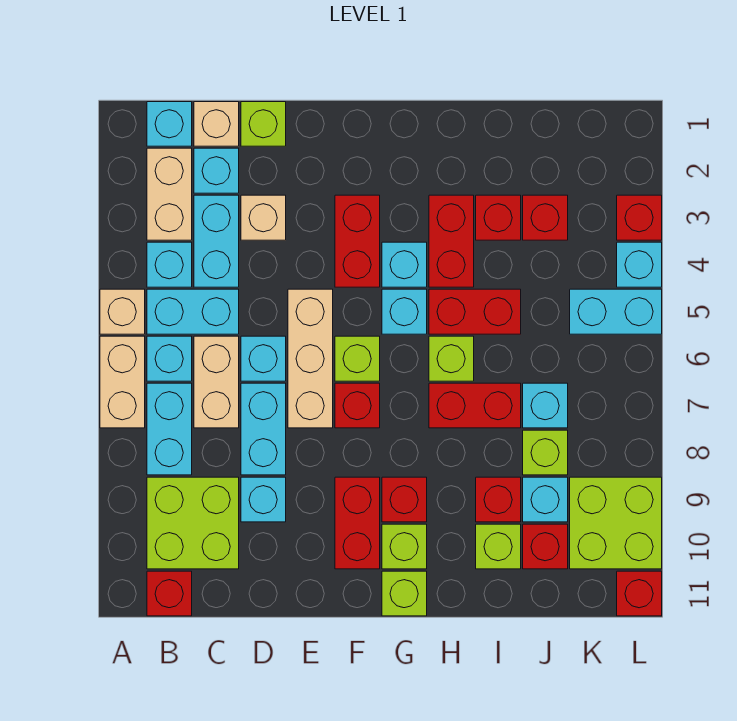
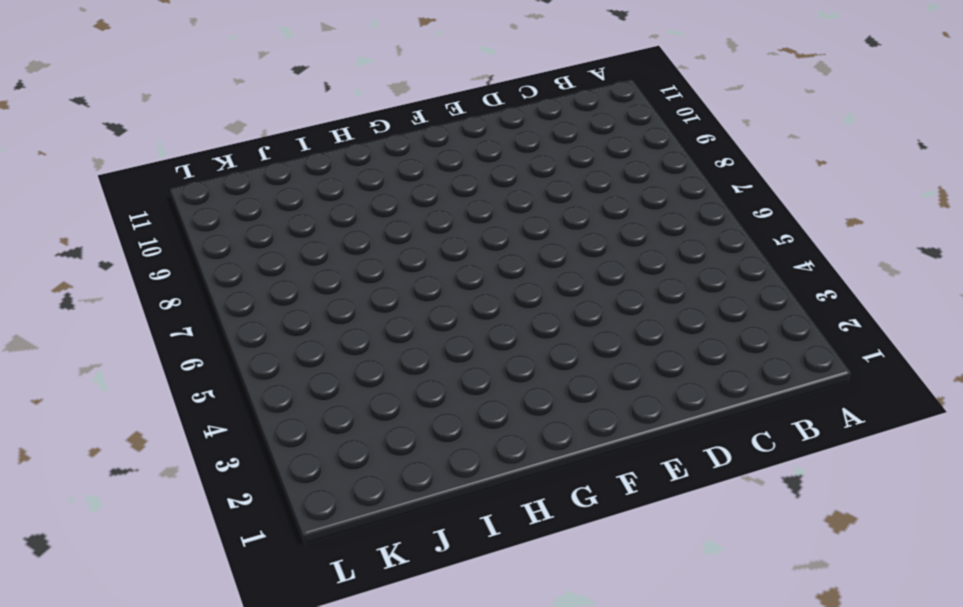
none -> tan 1x1 brick [100,289,145,334]
none -> tan 1x2 brick [100,336,145,428]
none -> cyan 1x1 brick [147,102,192,146]
none -> tan 1x2 brick [147,148,192,240]

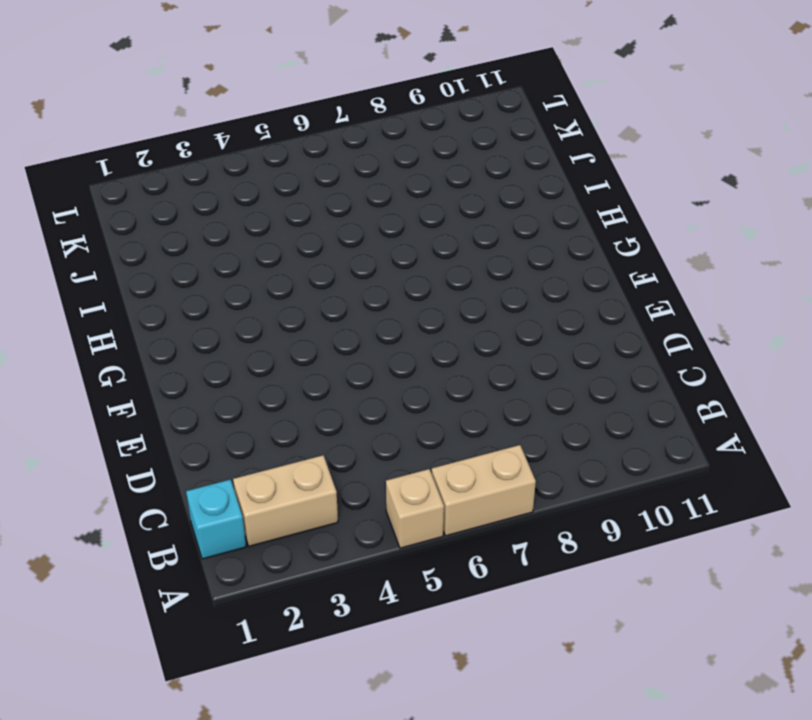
none -> cyan 1x1 brick [147,242,192,287]
none -> cyan 1x2 brick [147,289,239,334]
none -> cyan 1x1 brick [147,336,192,381]
none -> cyan 1x2 brick [147,383,192,475]

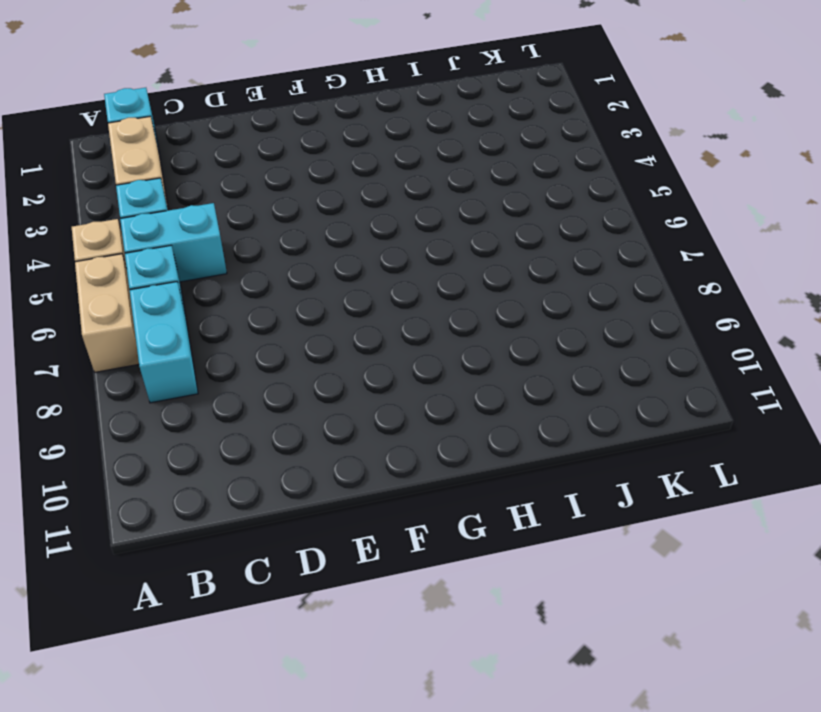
none -> lime 2x2 brick [147,477,239,569]
none -> red 1x1 brick [147,571,192,616]
none -> tan 1x1 brick [194,102,239,146]
none -> cyan 1x1 brick [194,148,239,193]

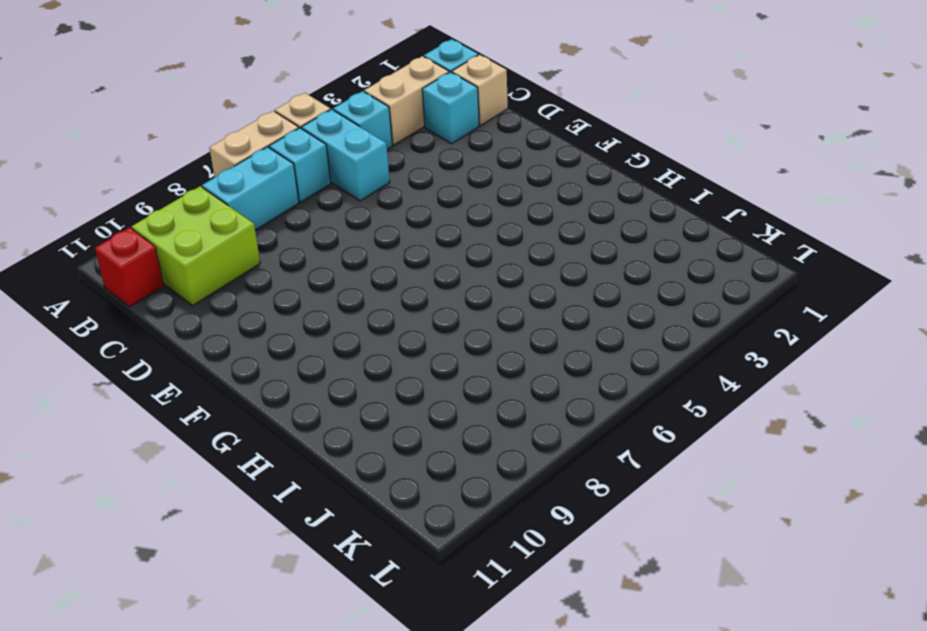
none -> cyan 1x2 brick [194,195,239,287]
none -> tan 1x2 brick [194,336,239,428]
none -> lime 1x1 brick [241,102,286,146]
none -> tan 1x1 brick [241,195,286,240]

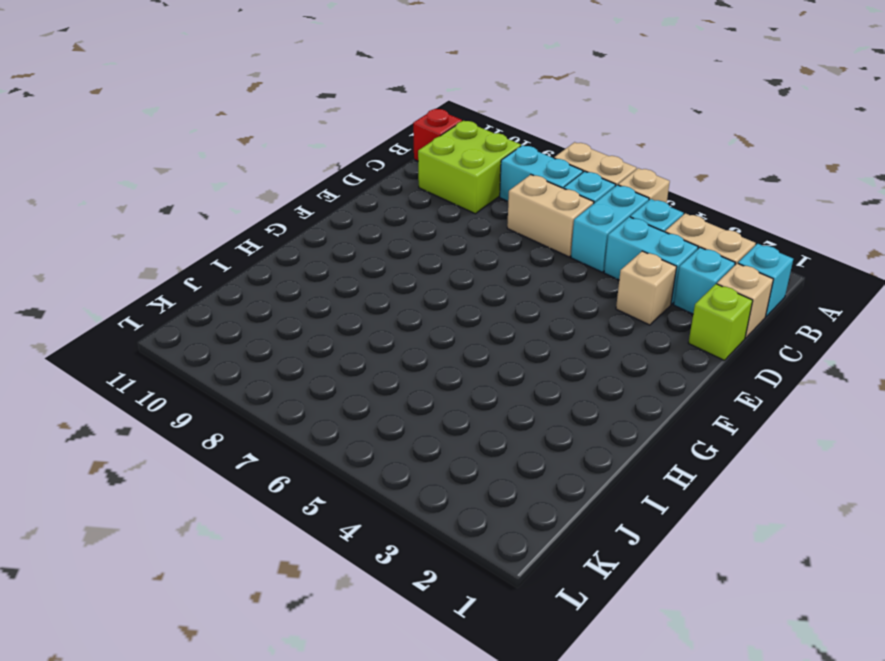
none -> cyan 1x1 brick [241,336,286,381]
none -> cyan 1x2 brick [241,383,286,475]
none -> cyan 1x1 brick [241,477,286,522]
none -> tan 1x3 brick [288,289,333,428]

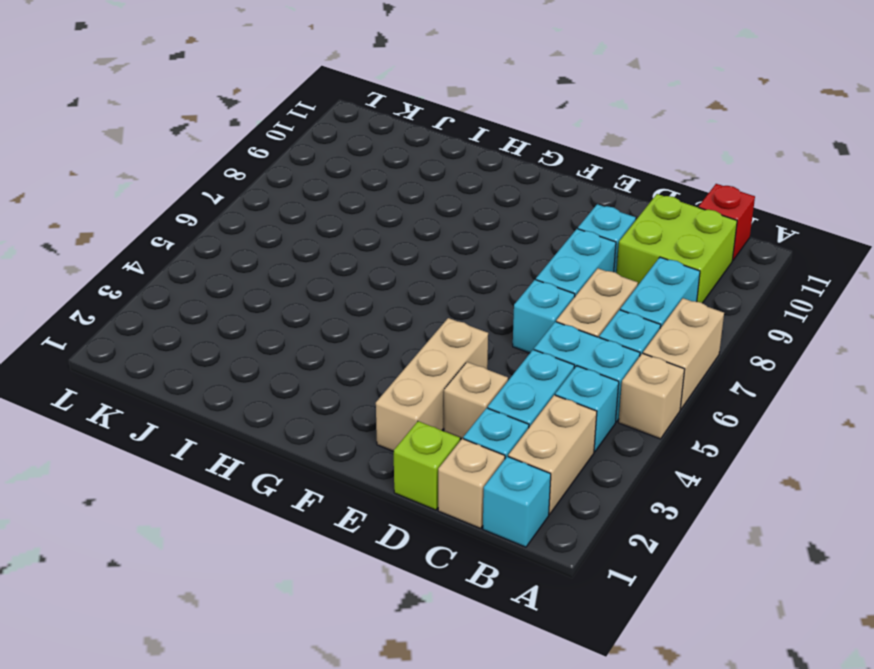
tan 1x3 brick [376,318,488,452] -> tan 1x3 brick moved to [288,289,333,428]
none -> red 1x2 brick [335,195,380,287]
none -> lime 1x1 brick [335,336,380,381]
none -> red 1x1 brick [335,383,380,428]
none -> red 1x2 brick [335,477,380,569]

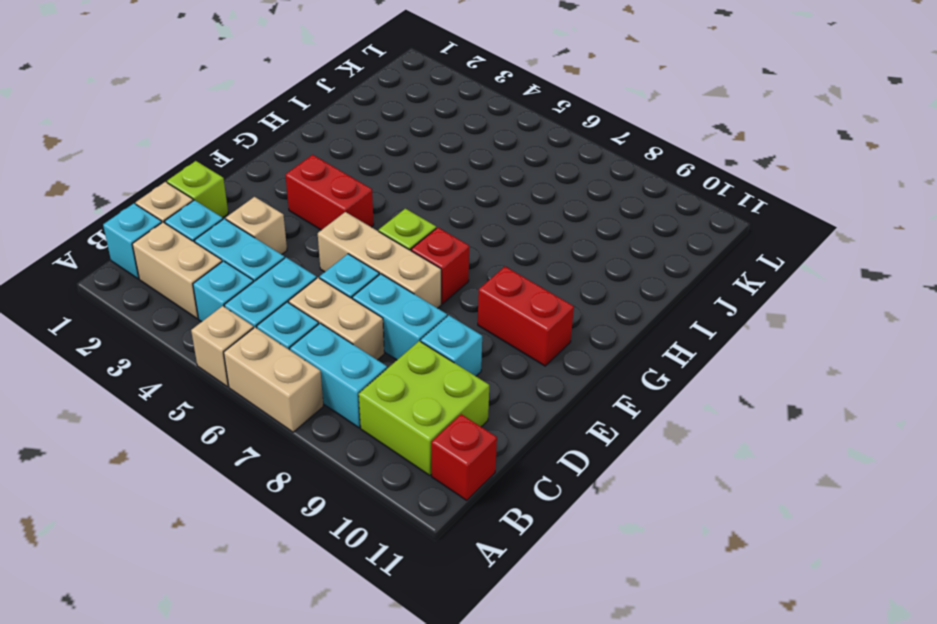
none -> cyan 1x1 brick [382,242,427,287]
none -> cyan 1x1 brick [382,289,427,334]
none -> red 1x1 brick [382,477,427,522]
none -> lime 1x1 brick [382,524,427,569]

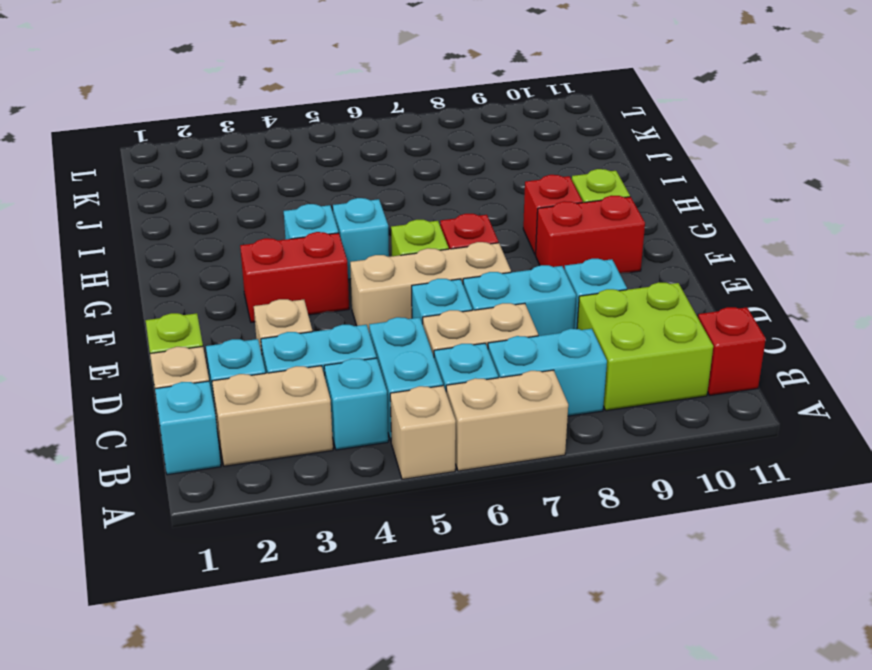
none -> lime 1x1 brick [382,571,427,616]
none -> red 1x2 brick [429,195,474,287]
none -> red 1x2 brick [429,289,521,334]
none -> lime 1x1 brick [429,336,474,381]

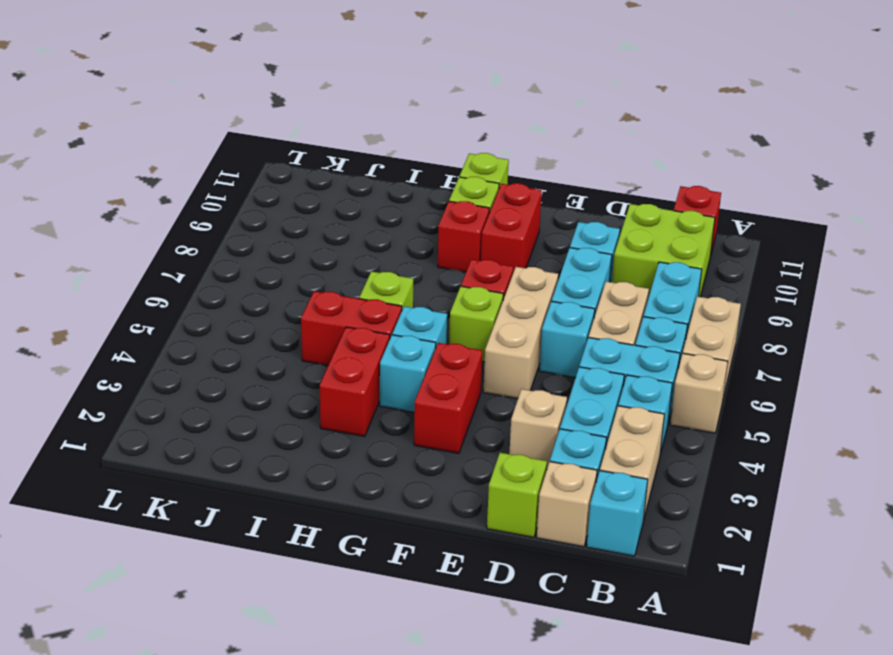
none -> red 1x2 brick [429,383,521,428]
none -> red 1x1 brick [476,195,521,240]
none -> red 1x1 brick [476,477,521,522]
none -> lime 1x1 brick [476,524,521,569]

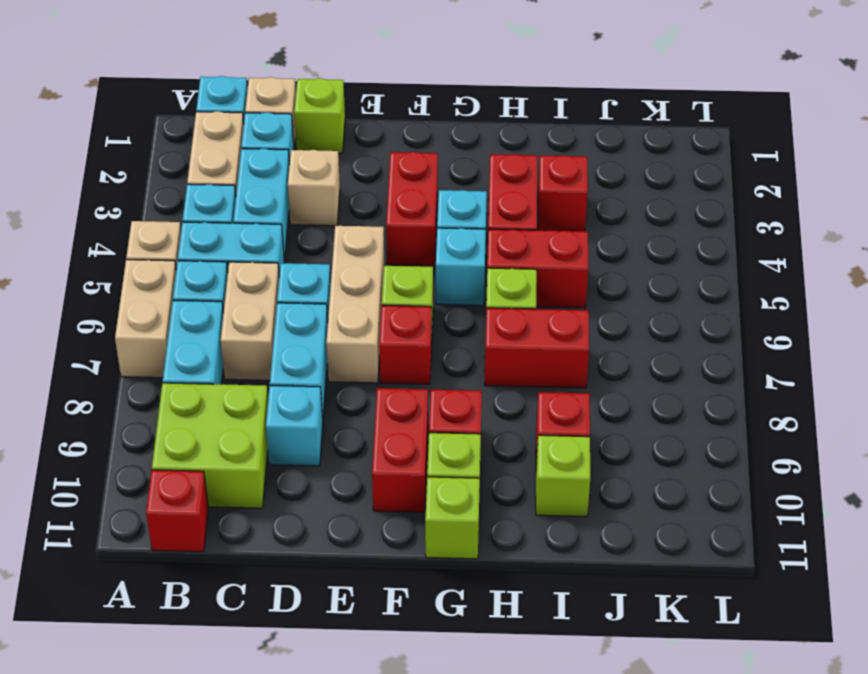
none -> red 1x1 brick [523,195,568,240]
none -> cyan 1x1 brick [523,383,568,428]
none -> lime 1x1 brick [523,430,568,475]
none -> cyan 1x1 brick [523,477,568,522]

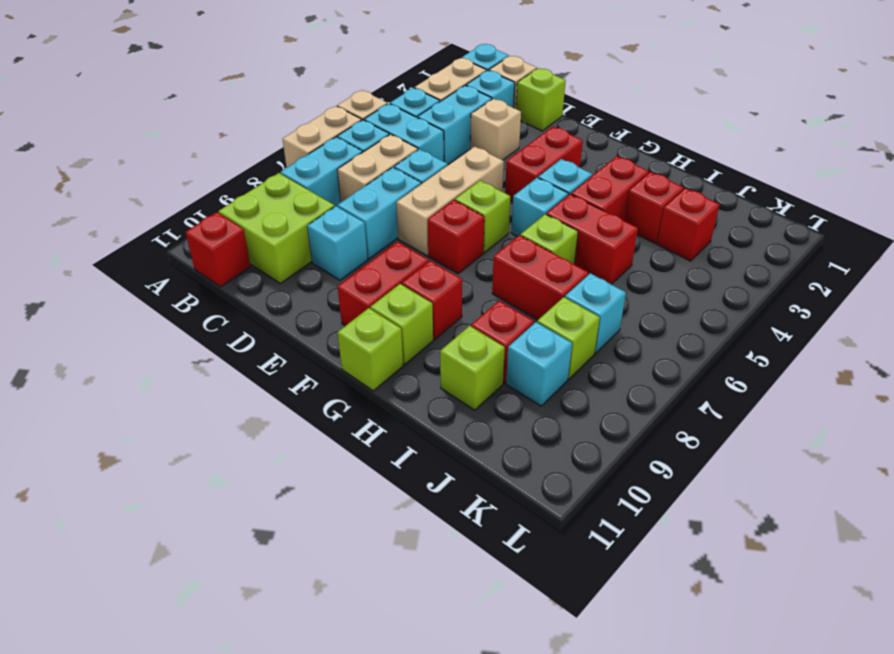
none -> red 1x1 brick [523,524,568,569]
none -> cyan 1x2 brick [570,289,662,334]
none -> lime 2x2 brick [570,477,662,569]
none -> red 1x1 brick [617,195,662,240]

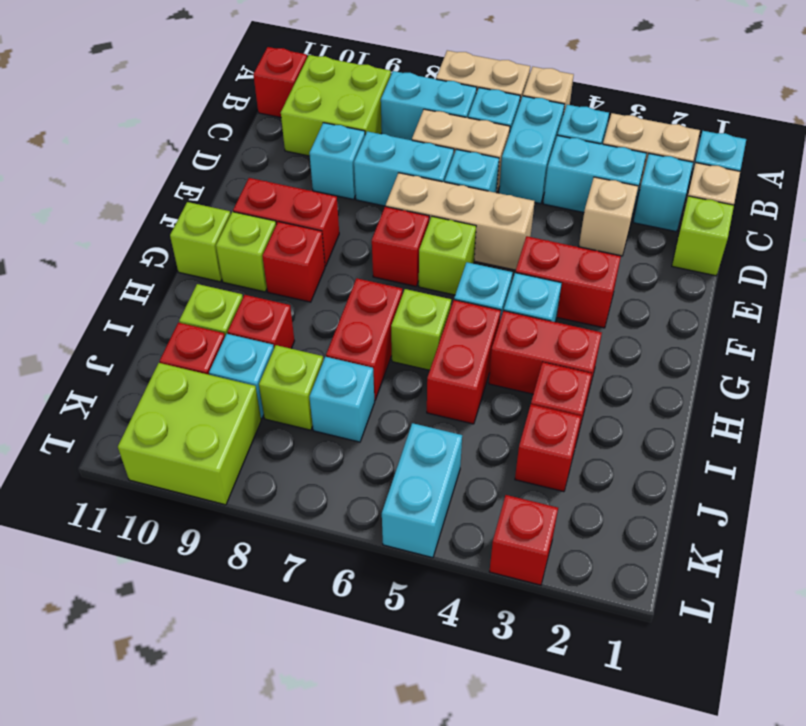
none -> cyan 1x1 brick [617,242,662,287]
none -> red 1x1 brick [617,571,662,616]

